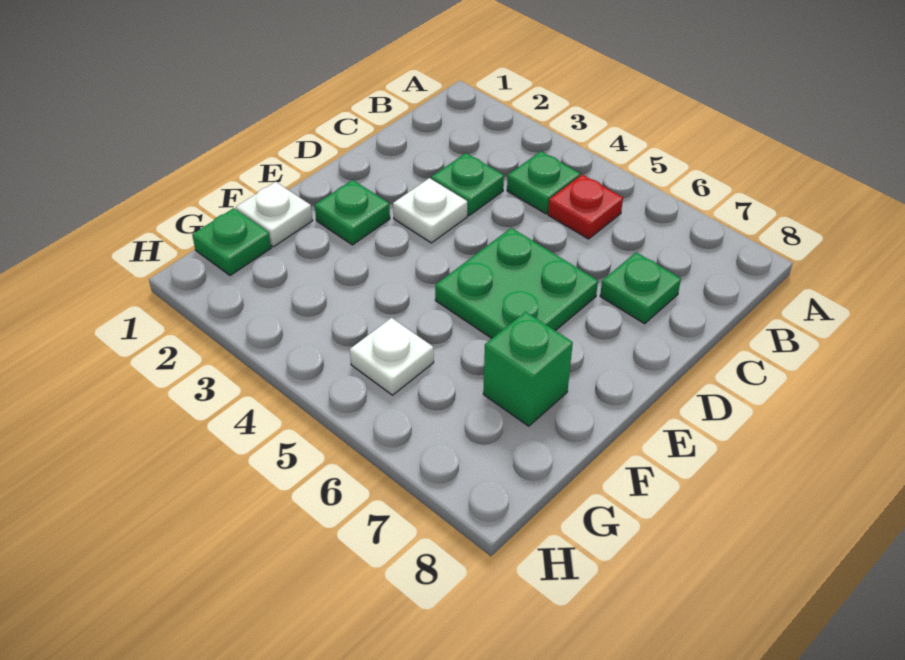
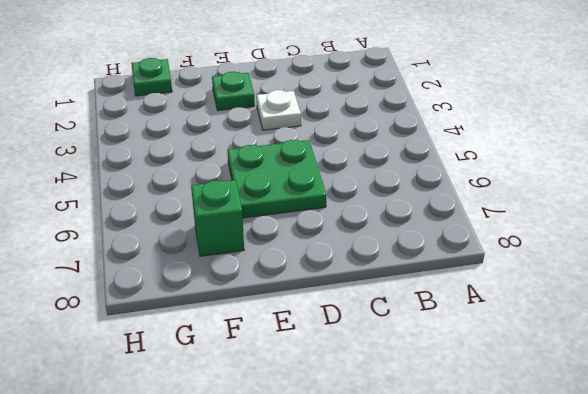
none -> green 1x1 plate [507,151,580,214]
none -> red 1x1 plate [548,175,623,239]

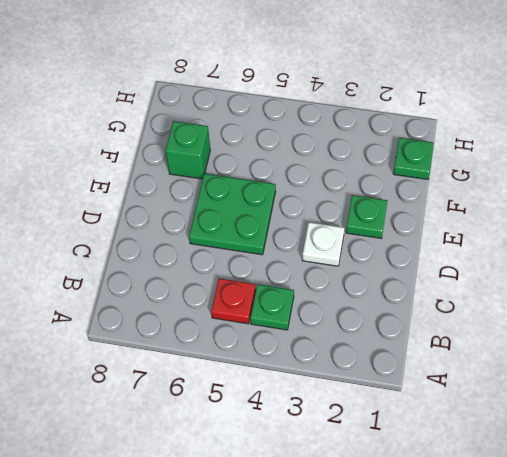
none -> green 1x1 plate [431,153,504,216]
none -> green 1x1 plate [600,252,681,324]

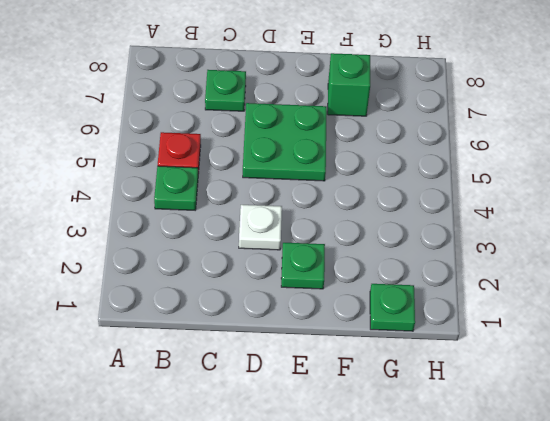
none -> green 1x1 plate [431,153,504,216]
none -> white 1x1 plate [236,182,313,247]

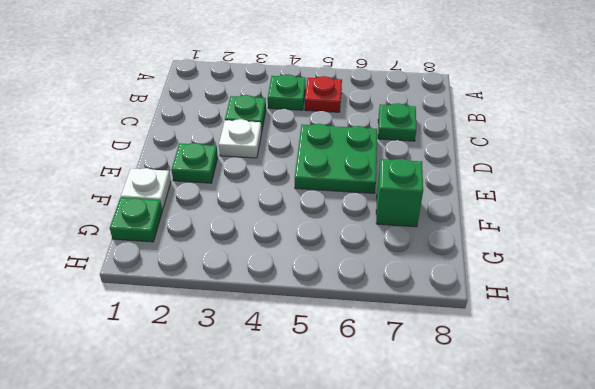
none -> white 1x1 plate [350,318,434,395]

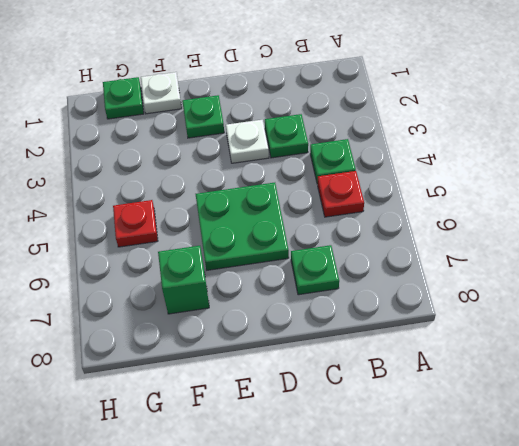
red 1x1 plate [113,200,158,247] -> white 1x1 plate [350,318,434,395]

